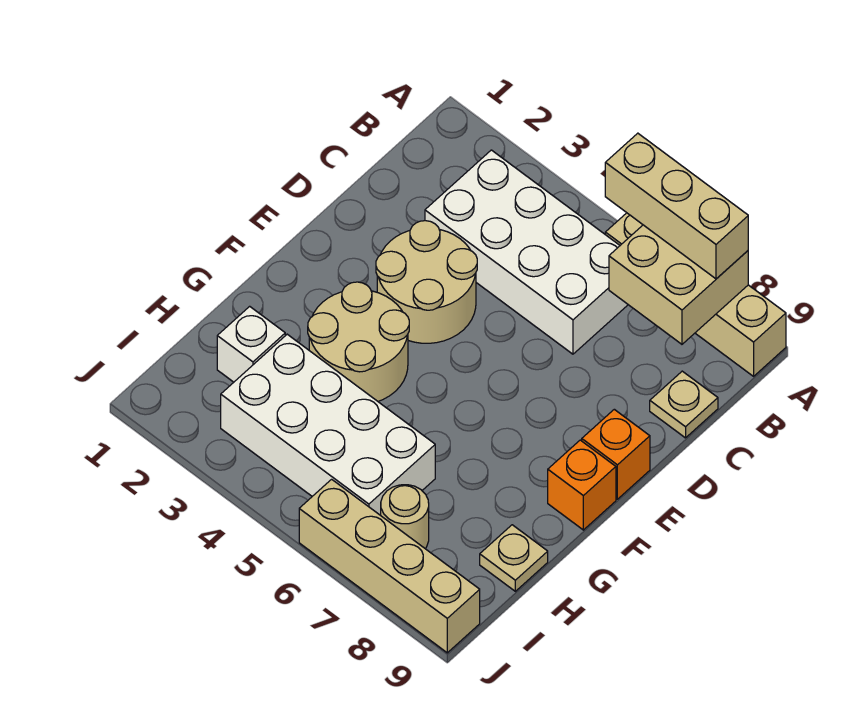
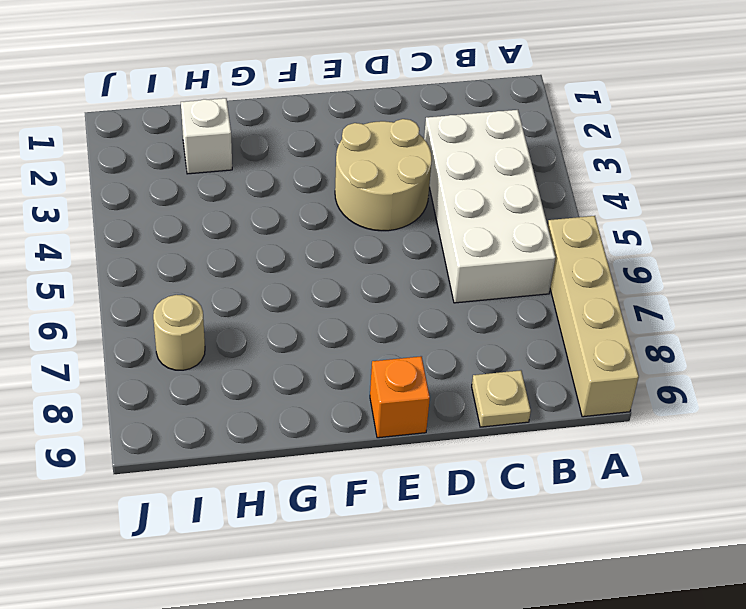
none -> tan 2x2 round brick [308,282,409,401]
none -> orange 1x1 brick [548,440,616,530]
none -> white 2x4 brick [221,334,435,515]

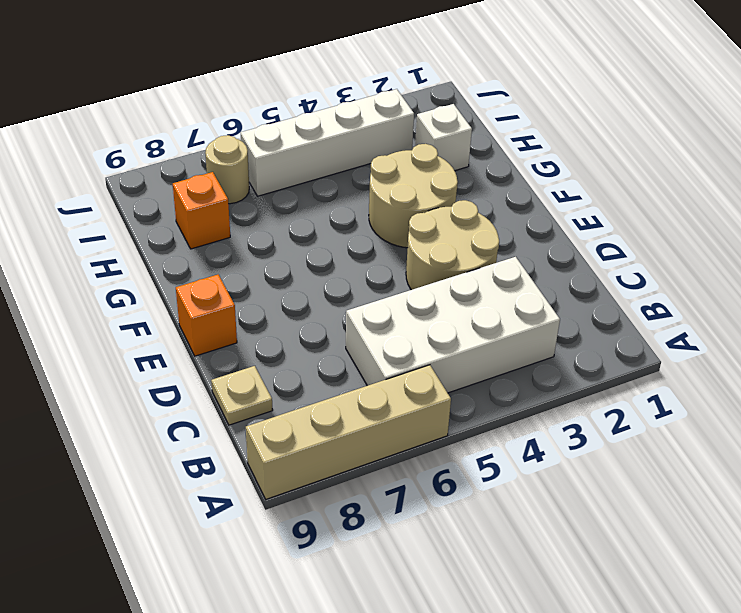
orange 1x1 brick [173,172,230,249] -> orange 1x1 brick moved to [548,440,616,530]
white 1x4 brick [241,89,414,196] -> white 2x4 brick [221,334,435,515]
none -> tan 1x1 plate [480,525,548,591]
none -> tan 1x4 brick [299,479,480,653]
none -> tan 2x2 brick [609,225,748,344]

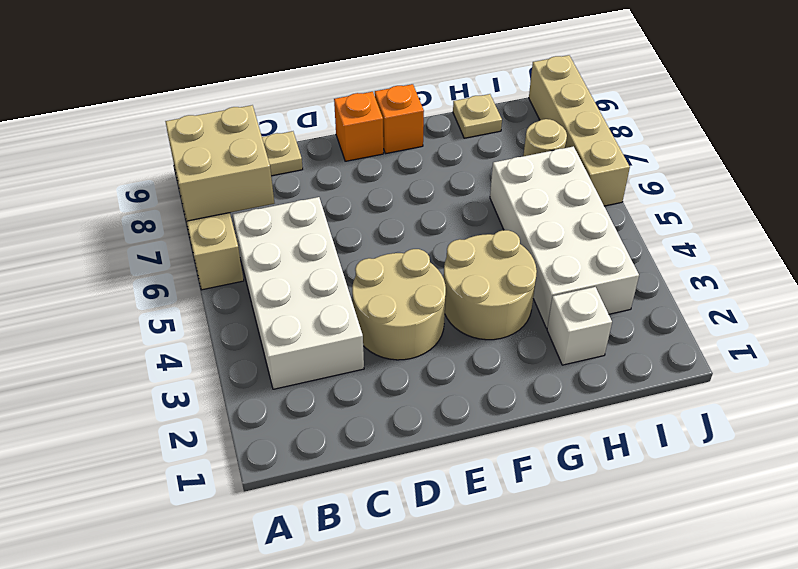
none -> tan 1x3 brick [605,133,748,279]

